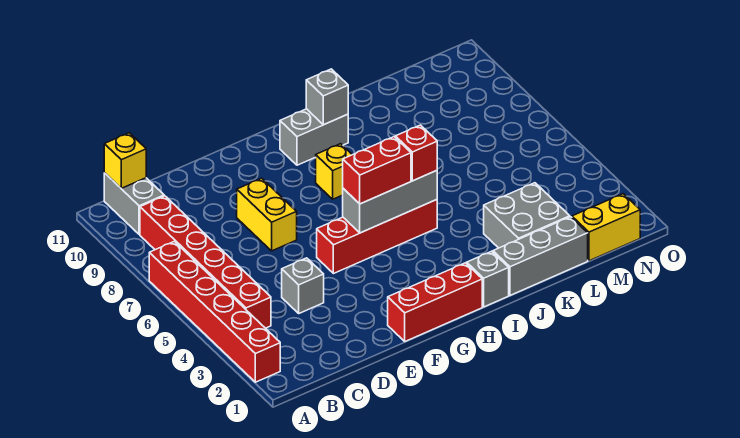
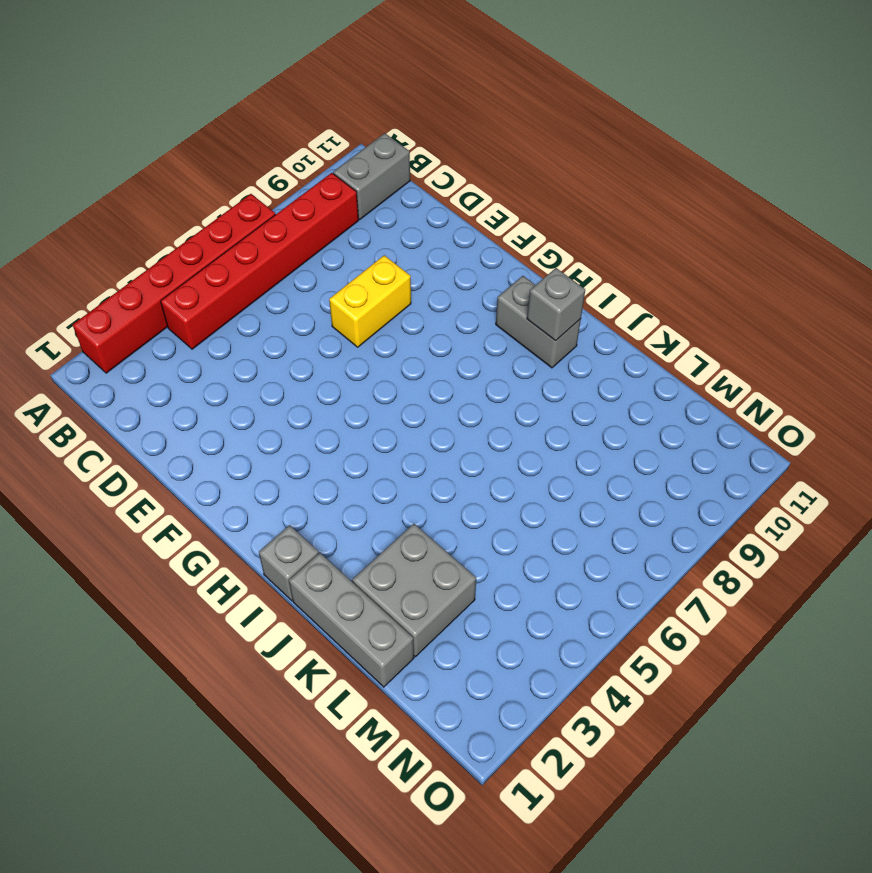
none -> grey 1x1 brick [282,258,324,313]
none -> red 1x3 brick [388,263,482,341]
none -> red 1x4 brick [317,200,437,274]

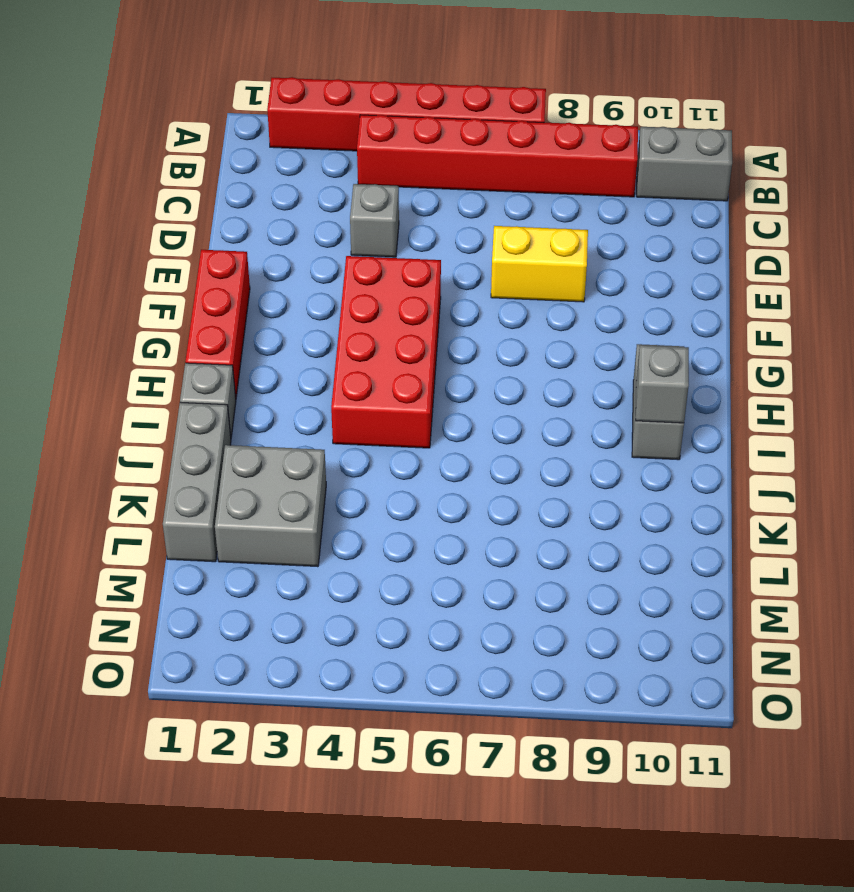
red 2x4 brick [331,256,441,448] -> red 1x4 brick [317,200,437,274]
none -> yellow 1x1 brick [316,144,352,199]
none -> yellow 1x2 brick [572,194,640,261]
none -> yellow 1x1 brick [104,133,146,188]

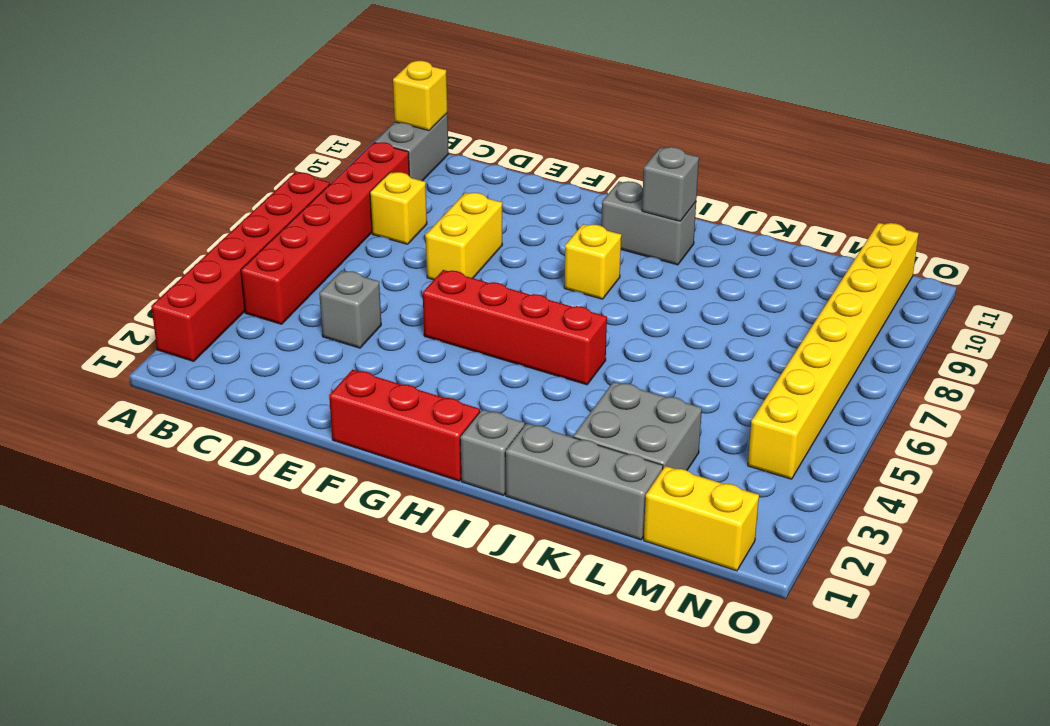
yellow 1x1 brick [370,172,427,244] -> none
yellow 1x8 brick [748,223,919,479] -> none
none -> grey 1x3 brick [343,171,437,233]
none -> red 1x2 brick [343,137,411,204]
none -> red 1x1 brick [395,125,437,181]

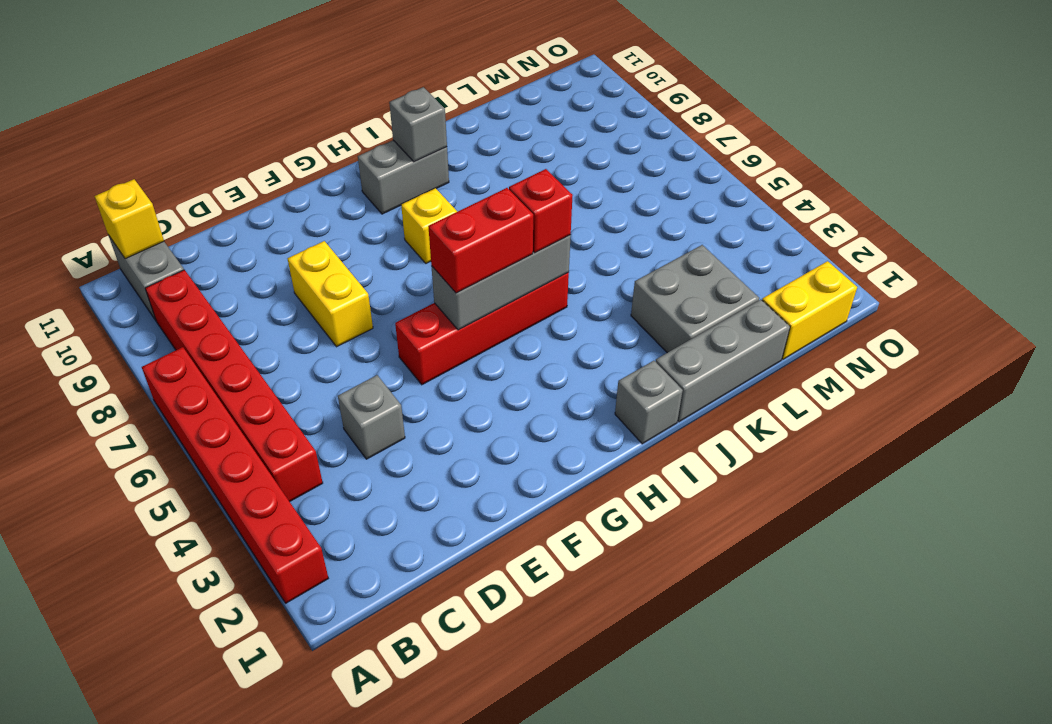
none -> red 1x3 brick [388,263,482,341]

